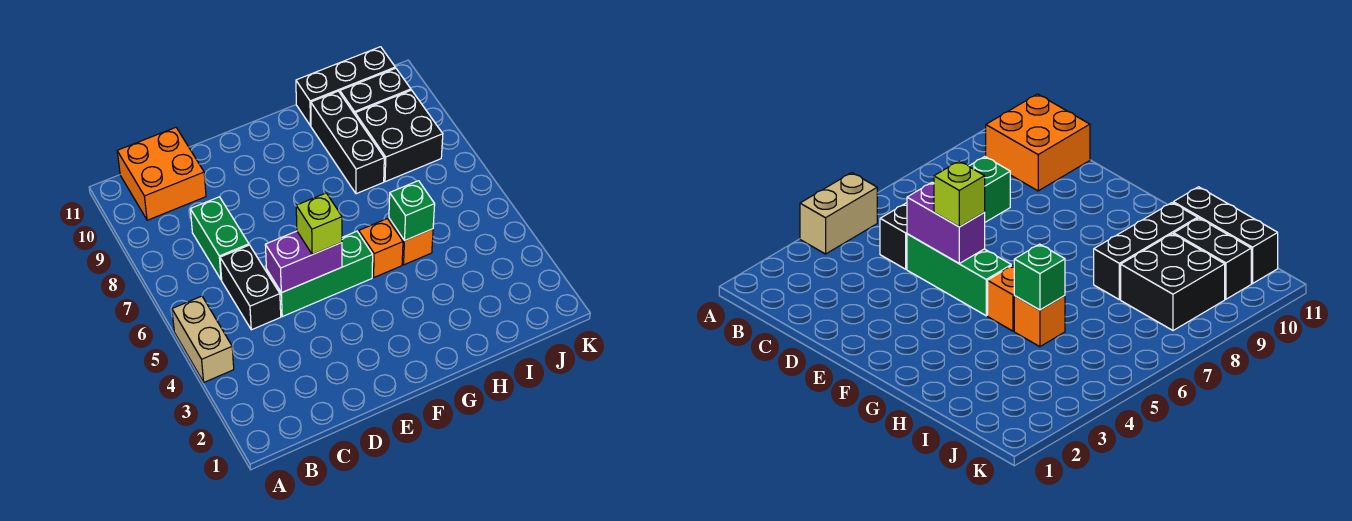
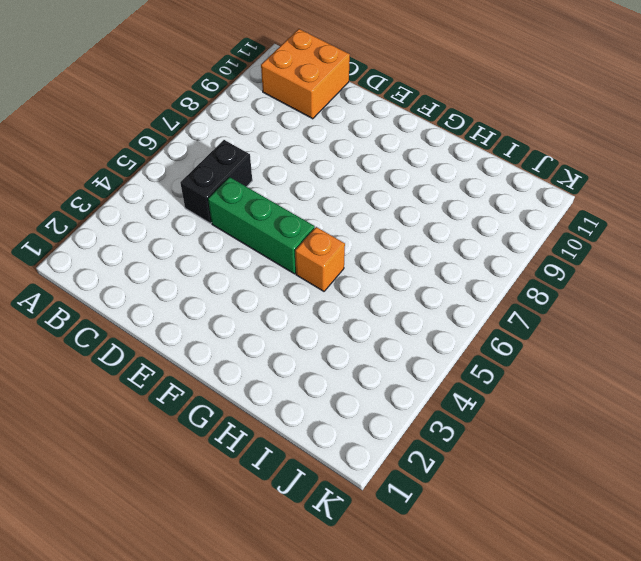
none -> tan 1x2 brick [172,296,234,382]
none -> green 1x2 brick [190,197,249,280]
none -> orange 1x1 brick [389,219,433,265]

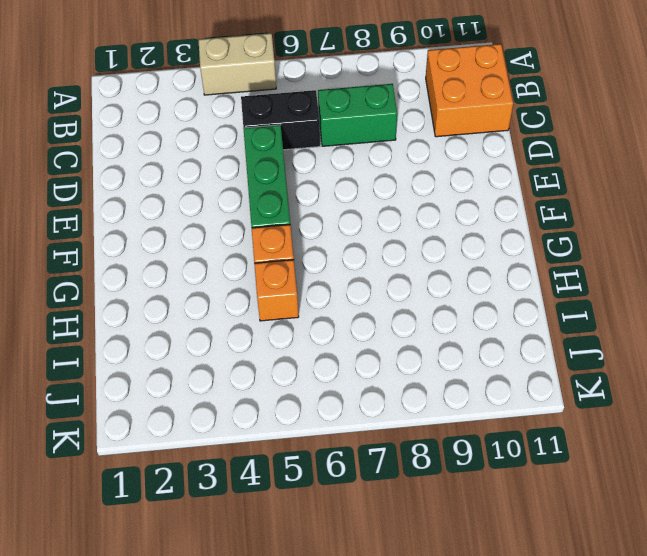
none -> black 1x3 brick [311,91,384,194]
none -> black 1x3 brick [296,47,395,126]
none -> black 2x2 brick [355,90,443,182]

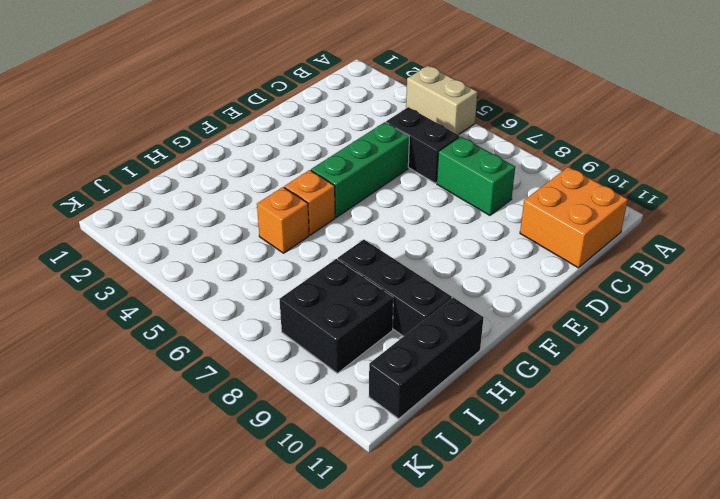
none -> black 1x2 brick [340,68,411,114]
none -> purple 1x2 brick [265,231,342,293]
none -> green 1x1 brick [389,181,435,241]

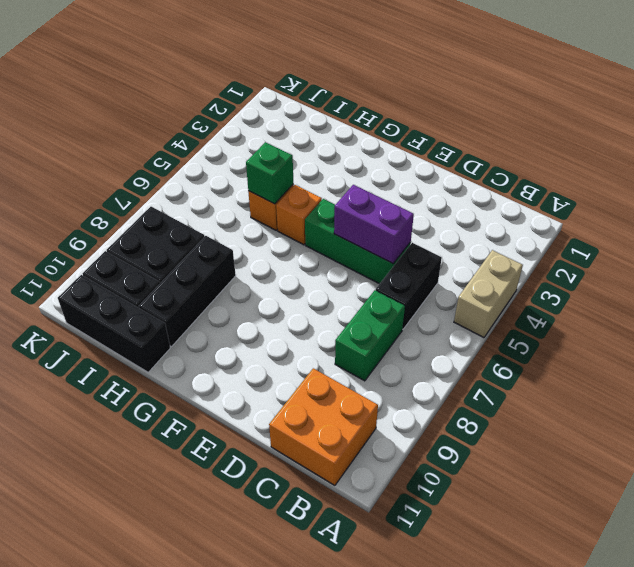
none -> lime 1x1 brick [296,193,342,255]

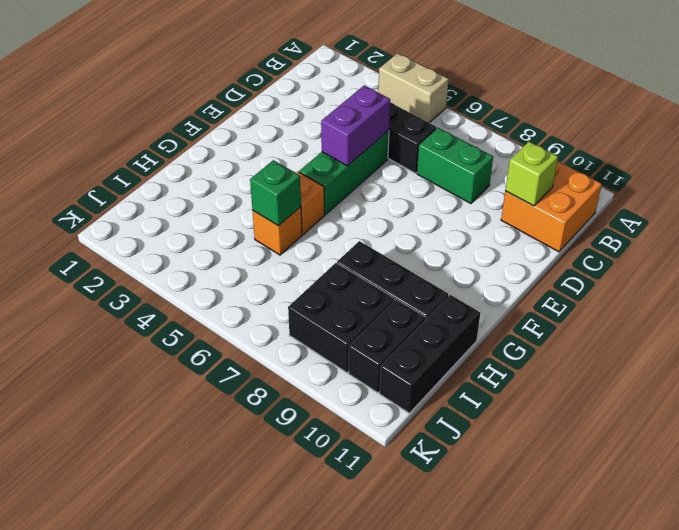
lime 1x1 brick [505,142,558,206] -> lime 1x1 brick moved to [296,193,342,255]

